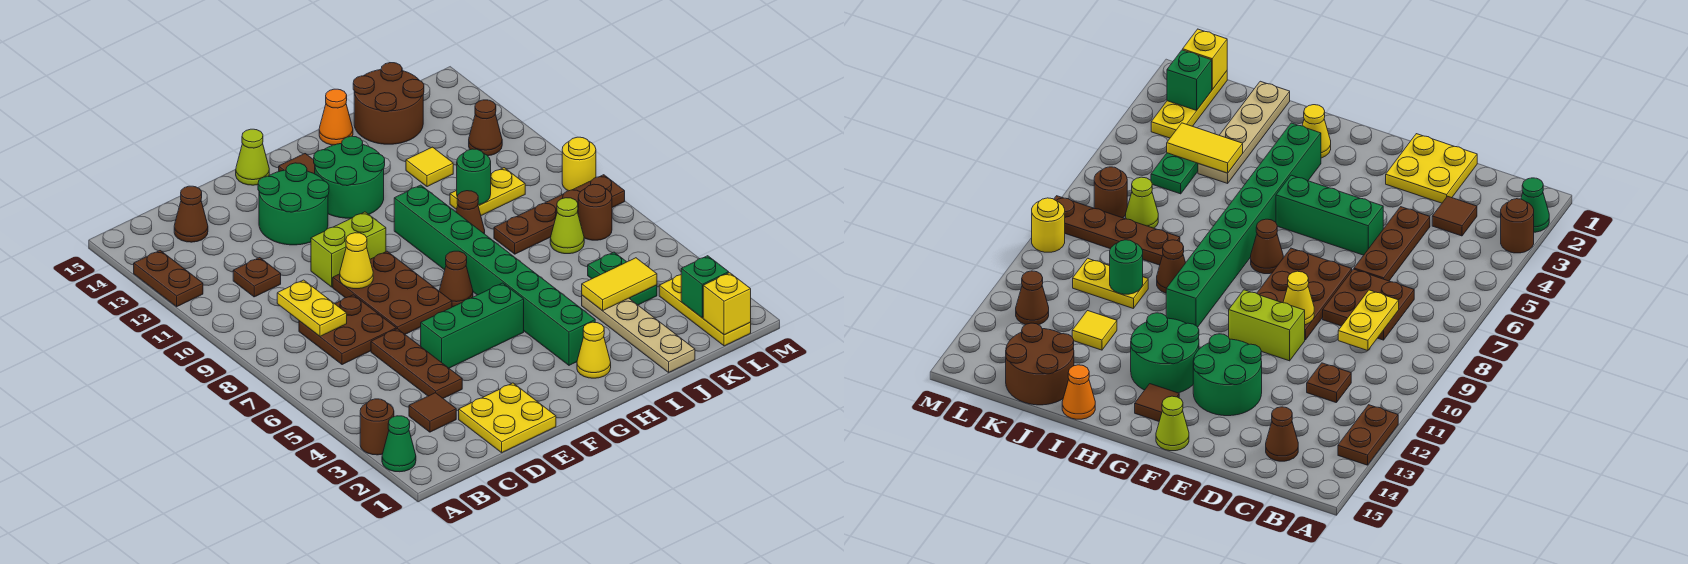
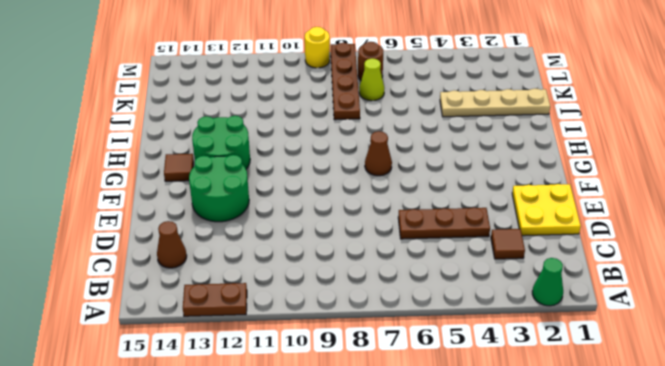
none -> brown 1x1 round brick [360,399,394,455]
none -> brown 2x2 plate [299,295,396,365]
none -> brown 1x1 plate [233,258,281,297]
none -> green 1x3 brick [421,283,524,368]

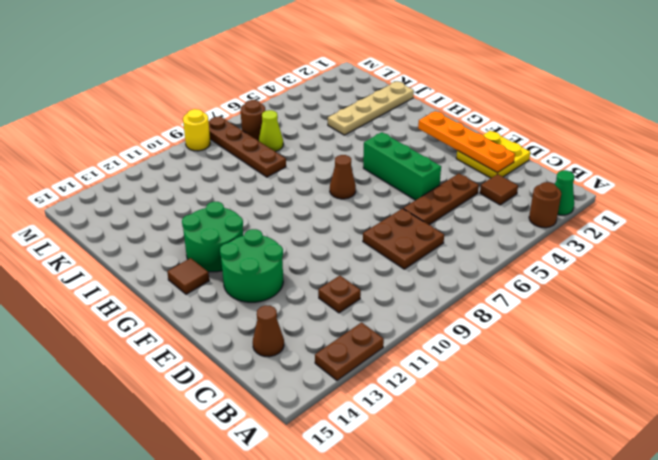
orange 1x4 plate [418,111,515,173] -> none
none -> brown 2x3 plate [333,251,452,334]
none -> lime 1x2 brick [311,212,386,287]
none -> lime 1x1 cone [236,129,269,185]
none -> yellow 1x1 cone [577,322,611,378]

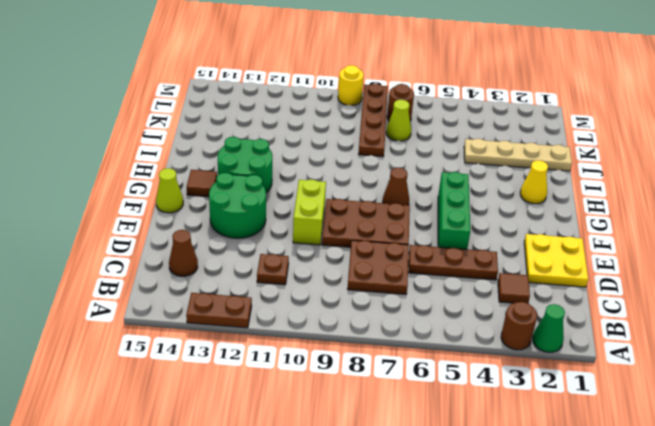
none -> green 1x8 brick [394,185,595,365]
none -> brown 1x1 cone [456,191,485,234]
none -> orange 1x1 cone [319,89,353,145]
none -> yellow 1x2 plate [450,168,525,215]

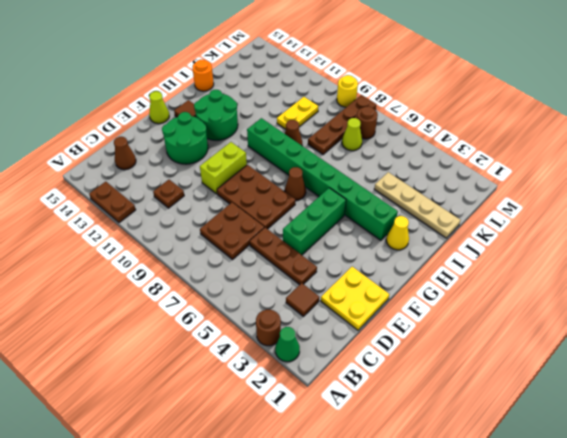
orange 1x1 round brick [193,60,214,91] -> orange 1x1 cone [319,89,353,145]
none -> yellow 1x1 tile [406,147,453,187]
none -> brown 2x2 round brick [353,63,424,144]
none -> green 1x2 plate [588,252,657,305]
none -> yellow 1x3 plate [659,275,751,346]

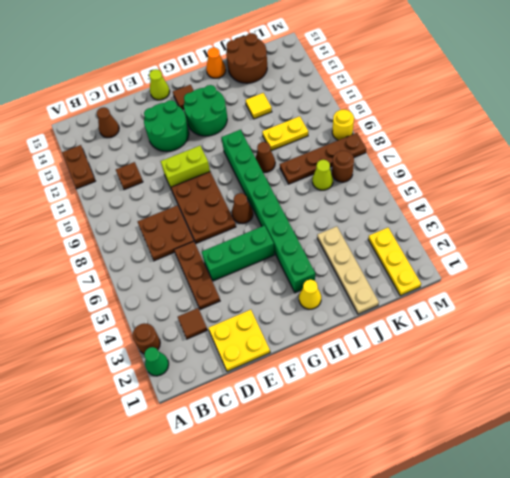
none -> green 1x2 plate [588,252,657,305]
none -> brown 1x1 cone [469,100,502,156]
none -> yellow 1x2 plate [277,280,347,336]
none -> yellow 1x1 cone [340,233,373,289]

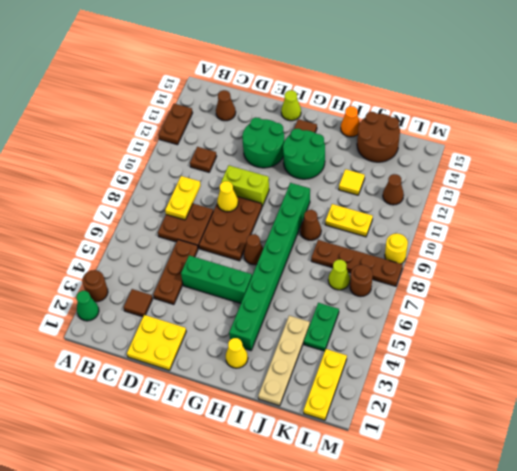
none -> yellow 1x2 tile [582,258,657,311]
none -> green 1x1 round brick [457,149,491,205]
none -> yellow 1x1 brick [703,273,751,335]
none -> green 1x1 brick [681,256,729,318]

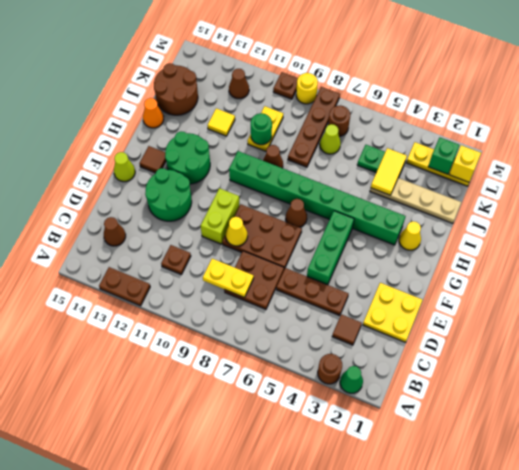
brown 1x1 plate [273,72,298,99] -> none

